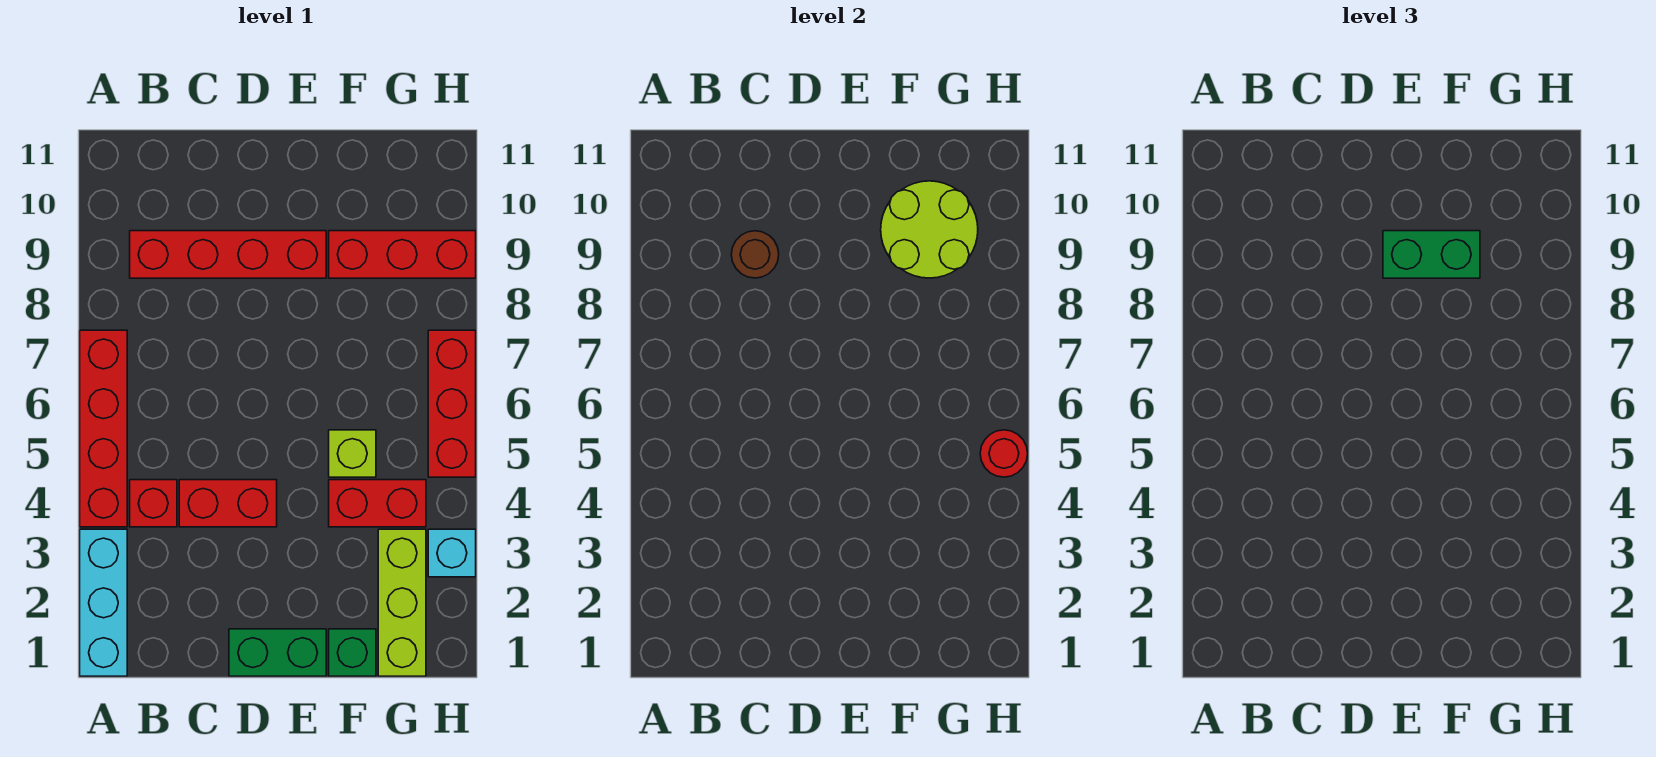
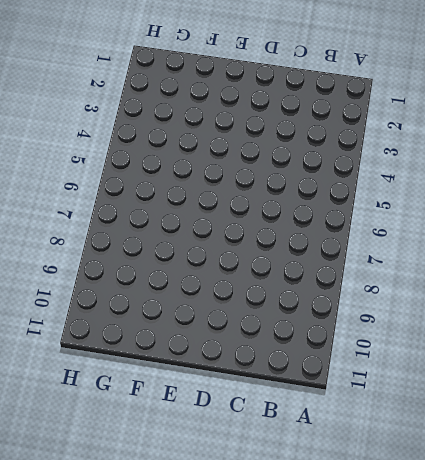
none -> cyan 1x3 brick [80,529,127,676]
none -> red 1x4 brick [80,330,127,527]
none -> red 1x1 brick [130,480,177,527]

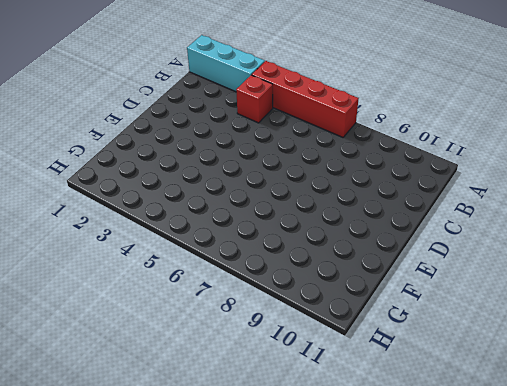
none -> red 1x4 brick [130,231,326,278]
none -> red 1x2 brick [179,480,277,527]
none -> green 1x2 brick [229,629,326,676]

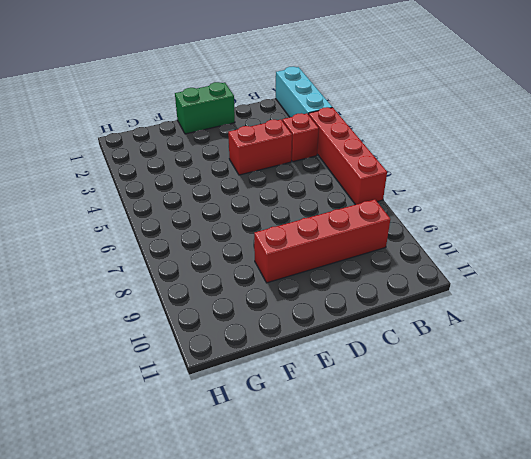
none -> green 1x1 brick [329,629,376,676]
none -> red 1x2 brick [329,480,426,527]
none -> lime 1x1 brick [329,430,376,477]

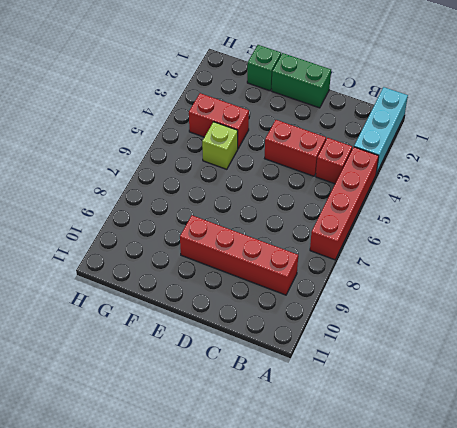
none -> red 1x3 brick [329,231,476,278]
none -> lime 1x3 brick [378,529,426,676]
none -> cyan 1x1 brick [428,529,476,577]

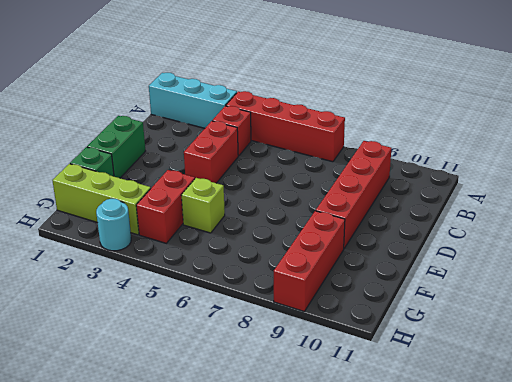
cyan 1x1 round brick [96,199,131,251] -> cyan 1x1 brick [428,529,476,577]
none -> red 1x3 brick [428,330,476,477]
none -> brown 1x1 round brick [731,231,779,278]
none -> lime 2x2 round brick [881,181,978,278]

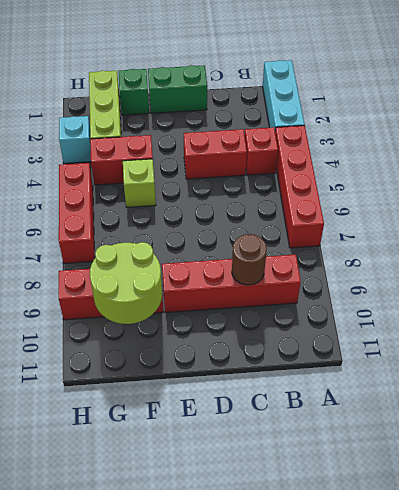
none -> red 1x1 round brick [980,430,1028,477]
none -> green 1x2 brick [1383,231,1480,278]

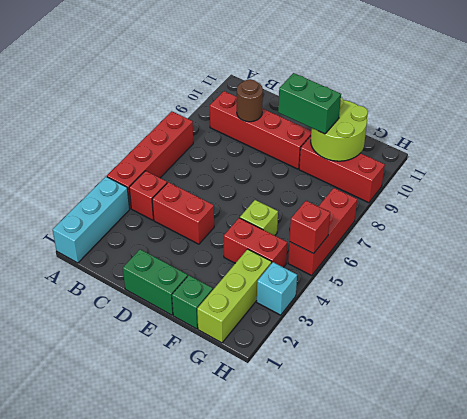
red 1x1 brick [289,201,330,254] -> red 1x1 round brick [980,430,1028,477]

